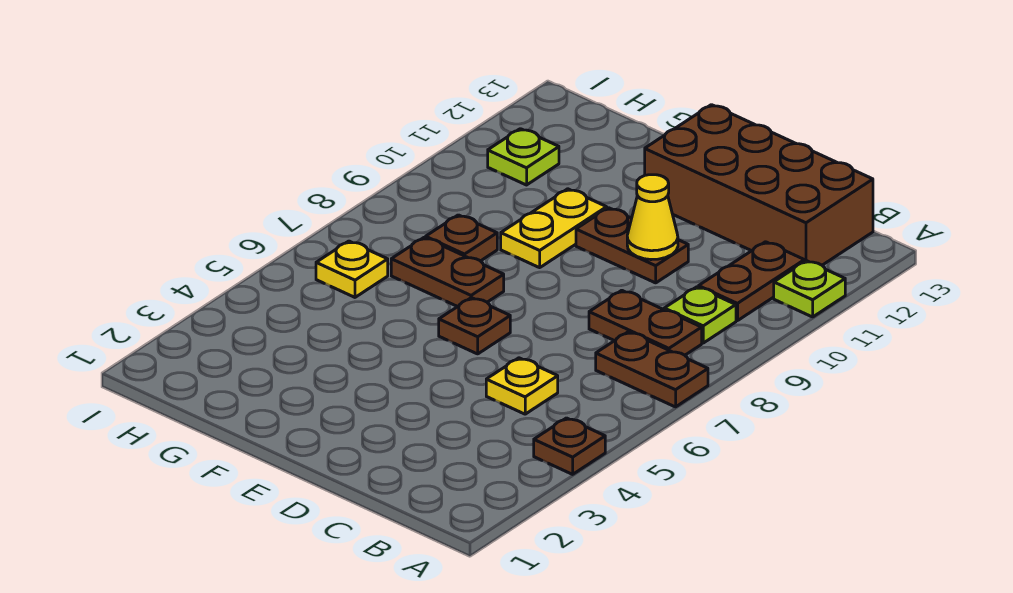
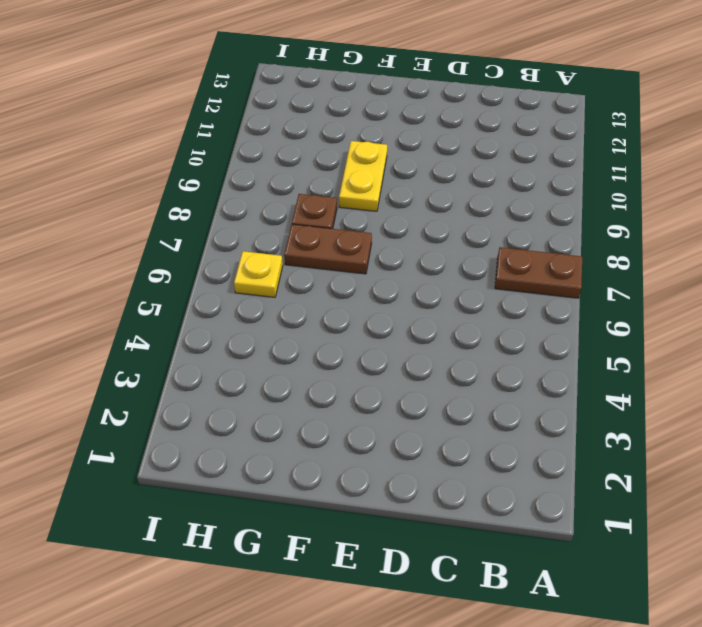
none -> brown 1x1 plate [534,418,605,474]
none -> lime 1x1 plate [774,261,845,317]
none -> brown 1x2 plate [589,290,702,355]

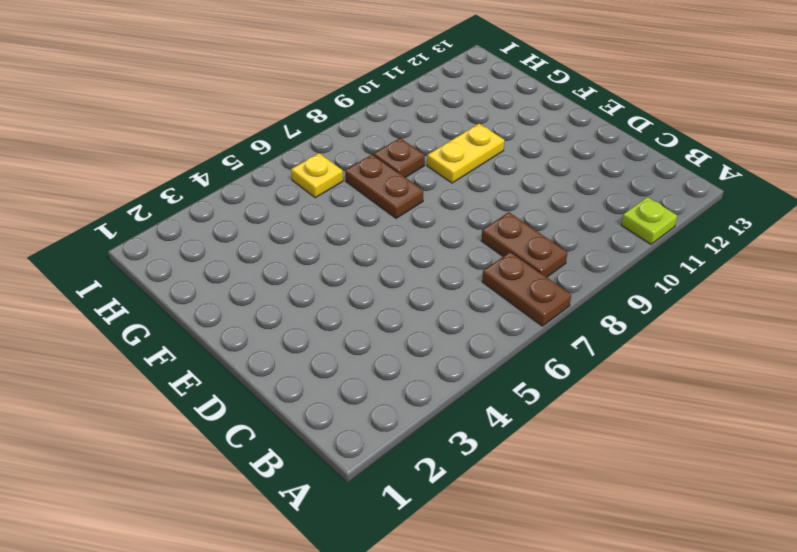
none -> brown 1x1 plate [534,418,605,474]
none -> lime 1x1 plate [664,287,736,343]
none -> brown 1x2 plate [699,242,804,321]

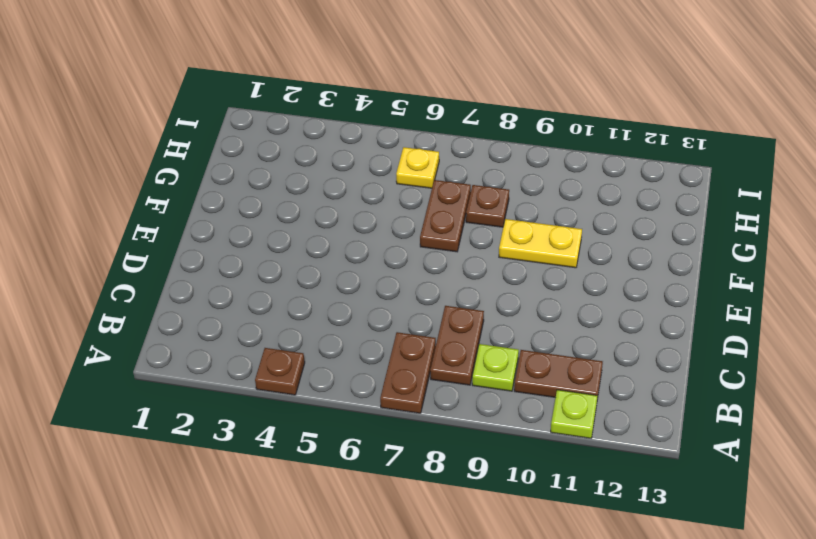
none -> brown 2x4 brick [645,105,873,265]
none -> yellow 1x1 plate [486,358,558,414]
none -> brown 1x2 plate [576,208,688,283]

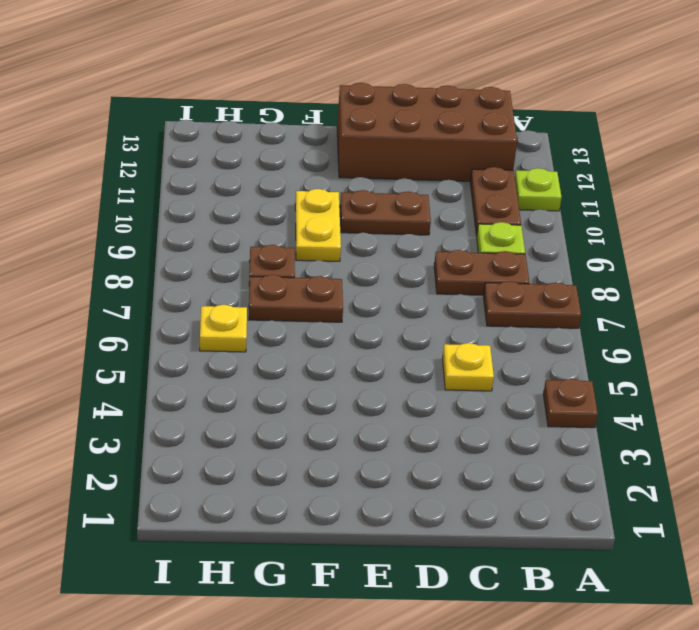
none -> brown 1x1 plate [439,298,510,354]
none -> lime 1x1 plate [488,129,559,185]
none -> yellow 1x1 cone [627,175,678,260]

